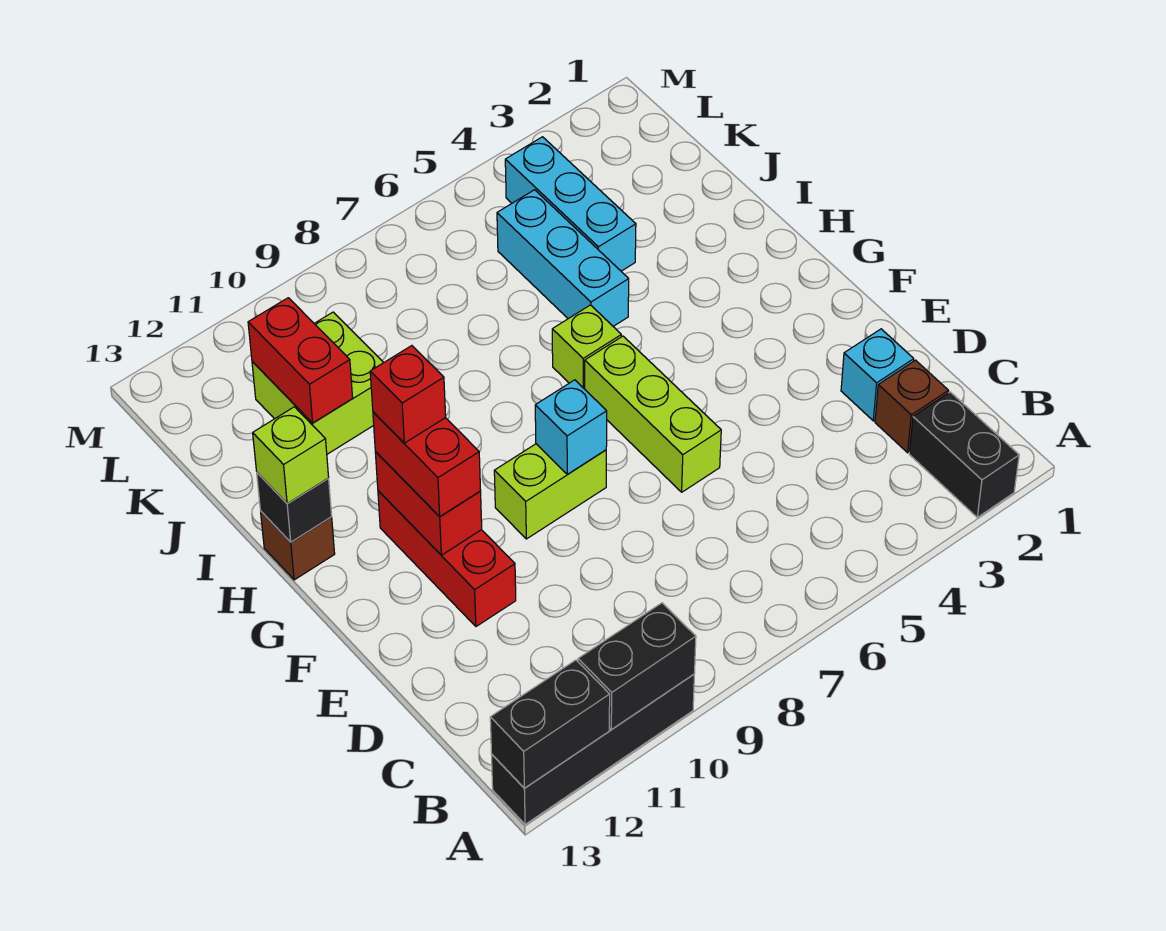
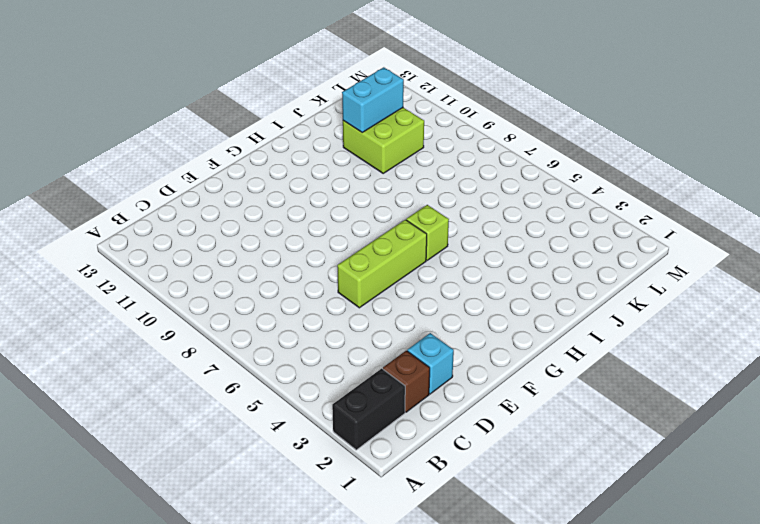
cyan 1x2 brick [342,67,404,132] -> red 1x2 brick [248,298,353,423]
none -> black 1x4 brick [492,674,694,824]
none -> red 1x3 brick [378,491,516,626]
none -> lime 1x2 brick [494,444,606,539]

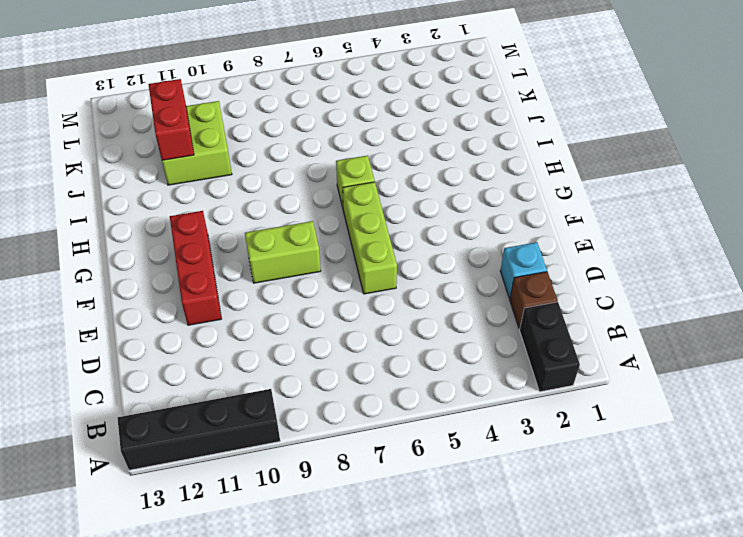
none -> brown 1x1 brick [261,512,335,580]
none -> cyan 1x3 brick [497,190,629,326]
none -> cyan 1x3 brick [505,137,636,271]

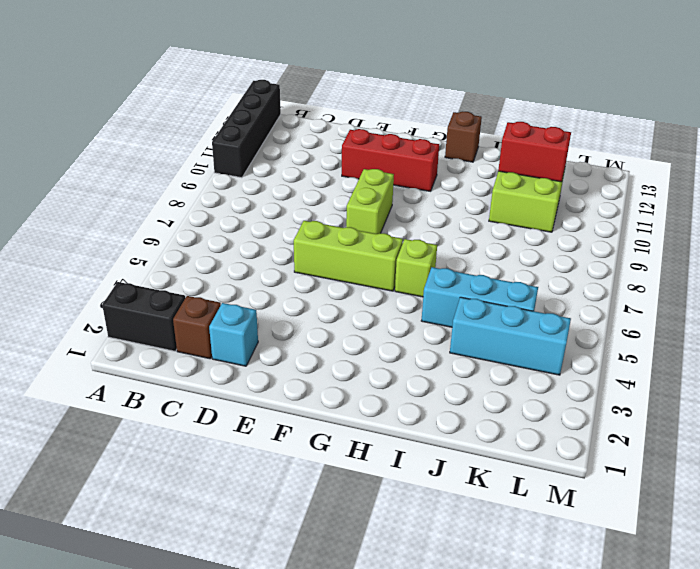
none -> black 1x2 brick [578,603,696,729]
none -> black 1x2 brick [490,660,610,788]
none -> cyan 1x1 brick [535,380,607,474]

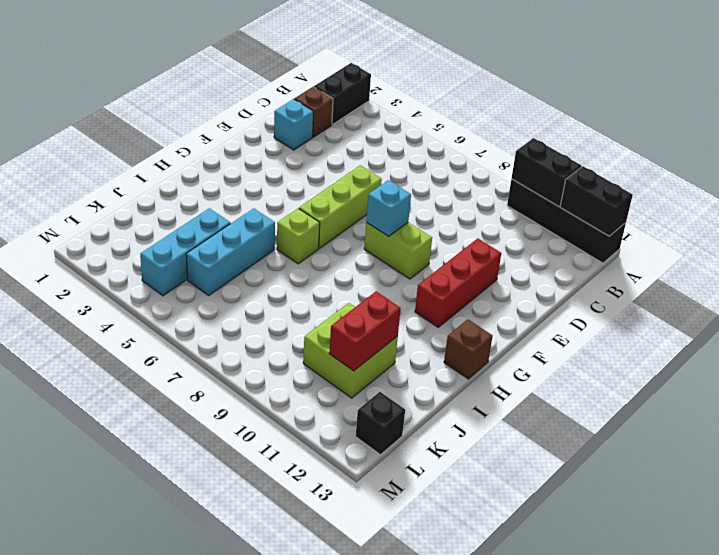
black 1x1 brick [356,392,405,455] -> black 1x1 brick moved to [257,473,332,542]
none -> red 1x2 brick [375,452,482,555]
none -> red 1x2 brick [373,412,481,517]
none -> lime 1x1 brick [253,407,329,504]

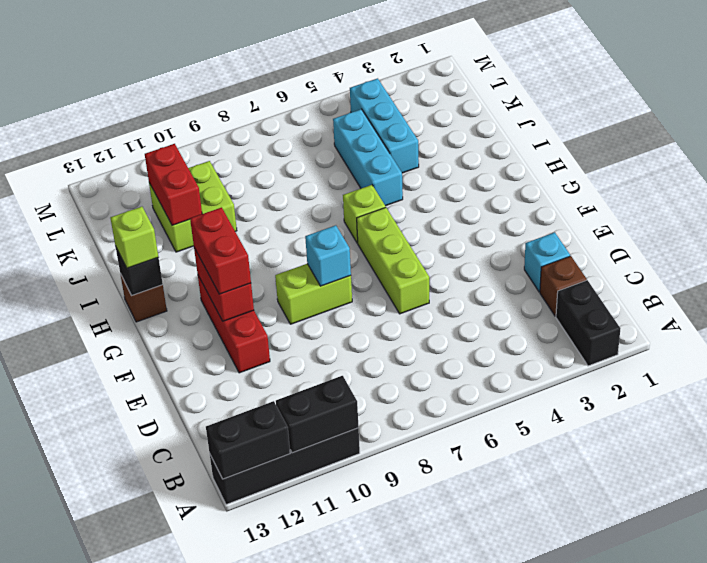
none -> red 1x1 brick [370,346,446,443]

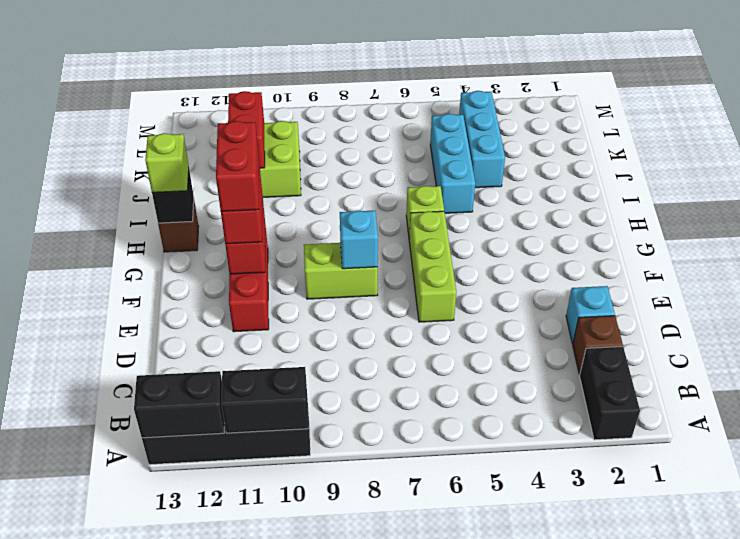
red 1x2 brick [216,121,259,211] -> red 1x1 brick [370,346,446,443]

